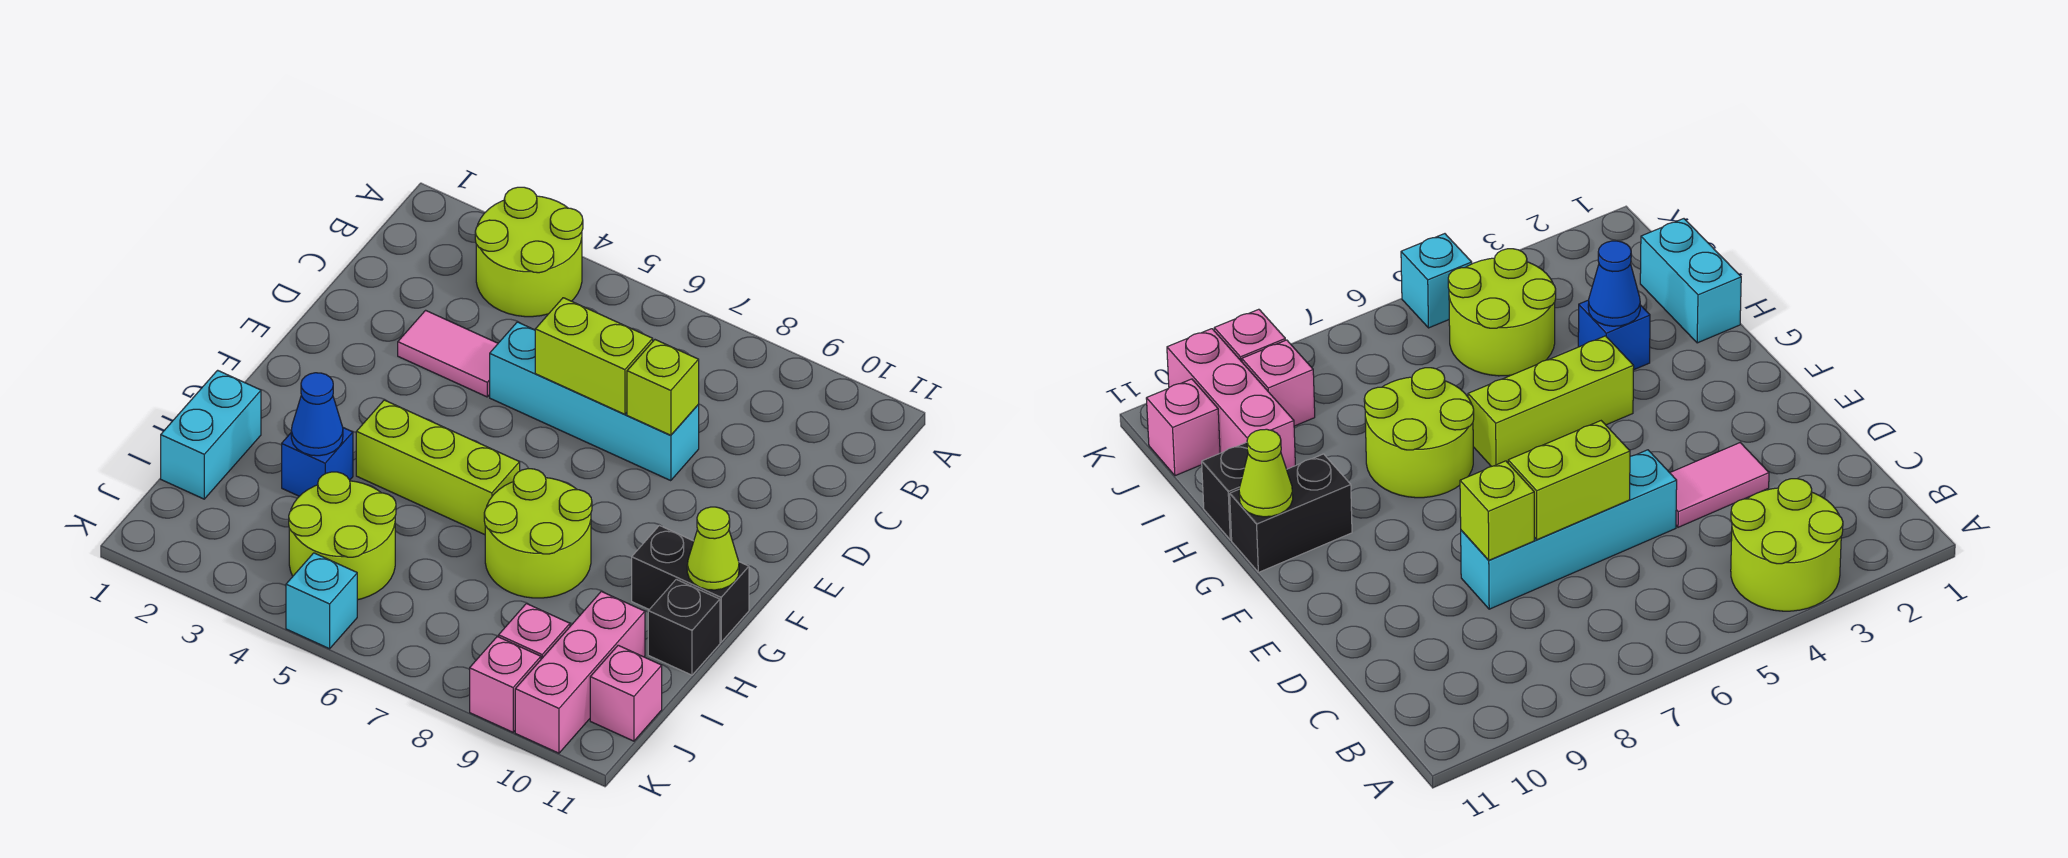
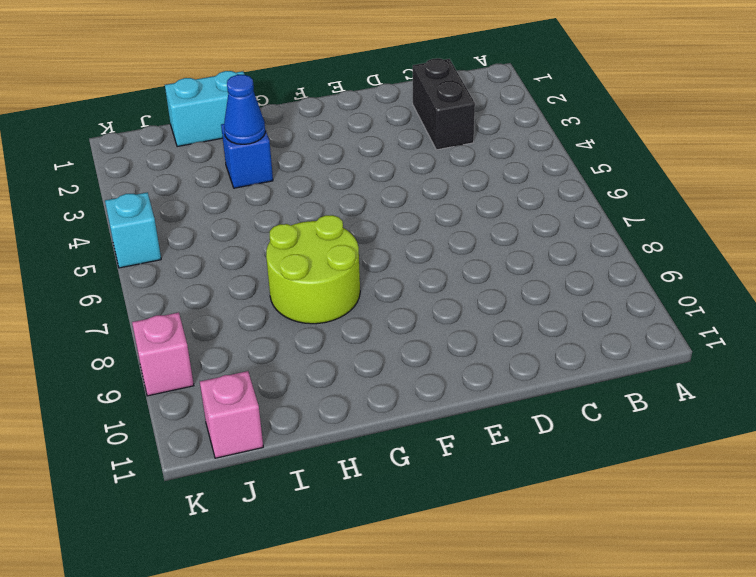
black 1x2 brick [413,58,475,150] -> black 1x2 brick moved to [632,526,749,642]
none -> lime 2x2 round brick [475,187,583,317]
none -> pink 1x2 tile [398,310,498,397]
none -> cyan 1x4 brick [490,322,699,481]

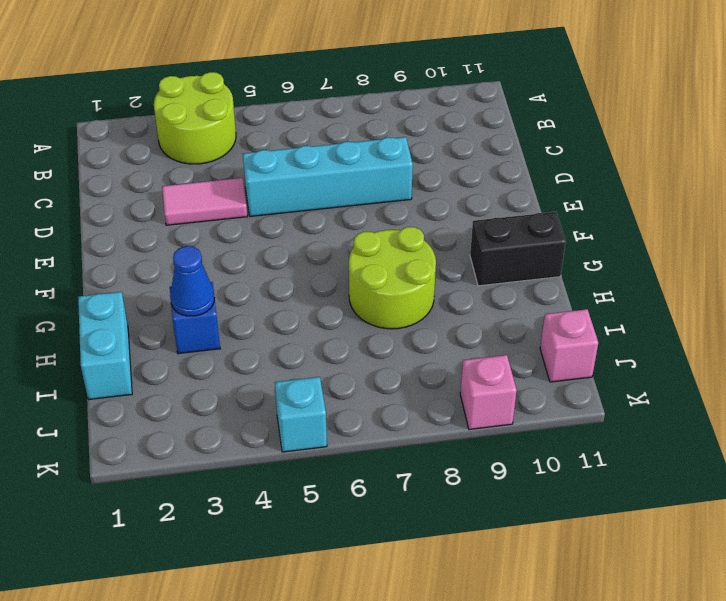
none -> lime 1x3 brick [356,400,520,535]
none -> black 1x1 brick [648,579,720,675]
none -> lime 2x2 round brick [289,472,396,600]

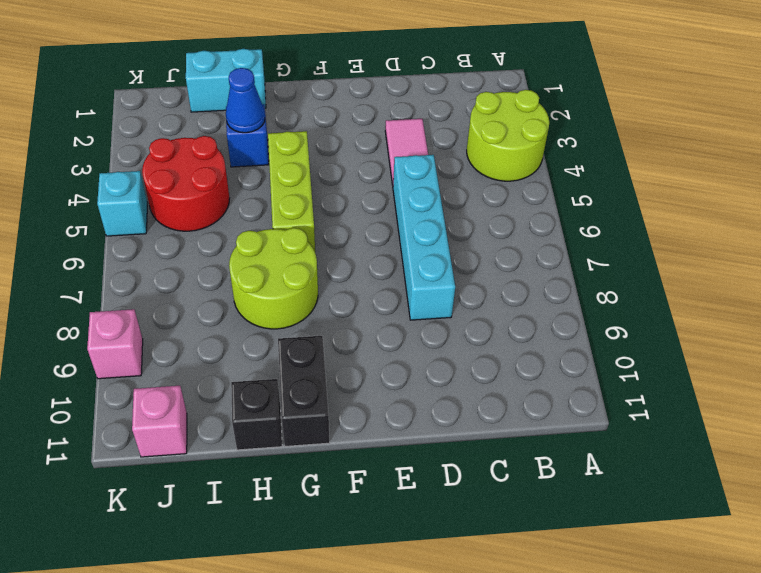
red 2x2 round brick [142,136,229,231] -> lime 2x2 round brick [289,472,396,600]
none -> pink 1x3 brick [515,591,645,753]
none -> pink 1x1 brick [499,604,570,659]
none -> lime 1x2 brick [535,298,653,414]

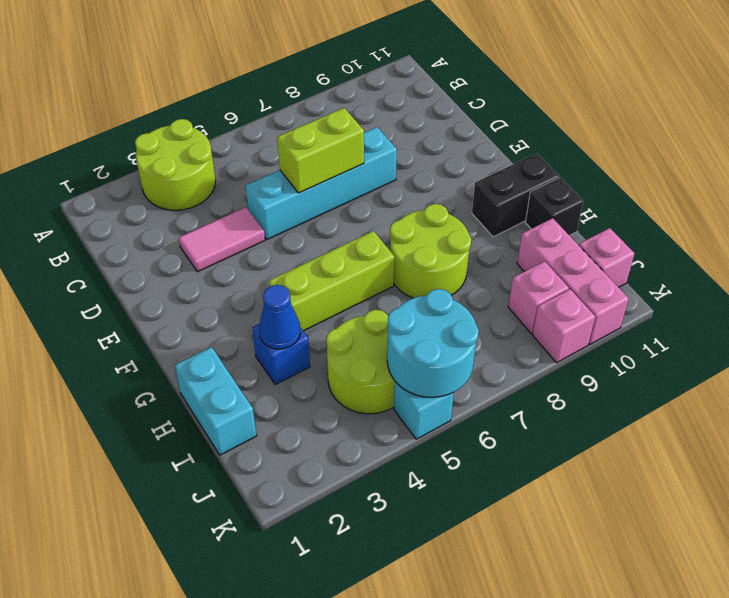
cyan 2x2 round brick [387,289,479,397] -> none
none -> lime 1x1 brick [627,340,699,435]
none -> lime 1x1 cone [687,507,739,590]

